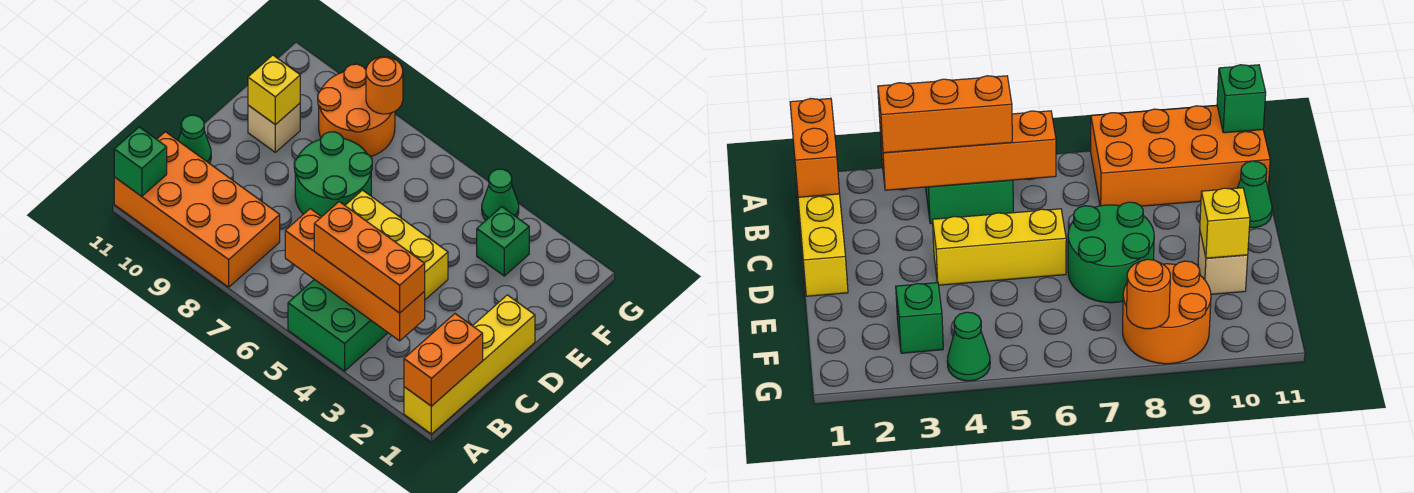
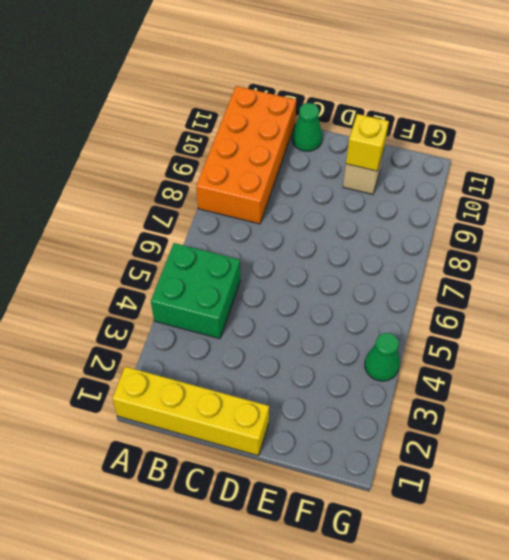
none -> yellow 1x3 brick [345,190,448,300]
none -> green 2x2 round brick [294,132,372,217]
none -> green 1x1 brick [477,207,529,276]

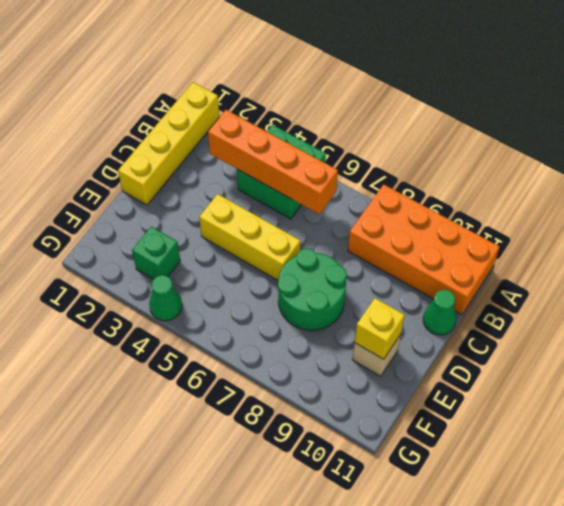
none -> orange 2x2 round brick [318,64,395,157]
none -> orange 1x2 brick [404,314,483,406]
none -> green 1x1 brick [114,127,167,196]

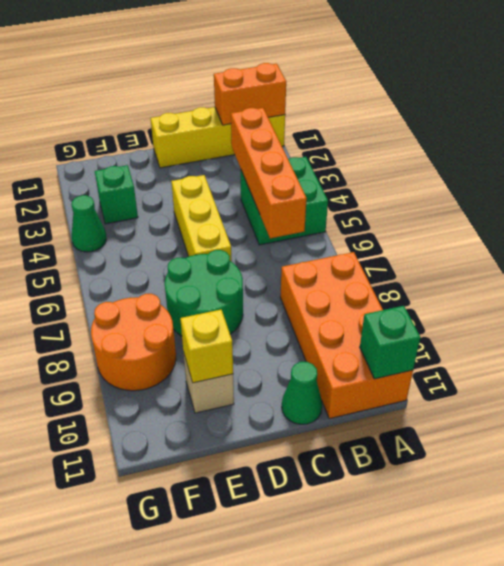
none -> orange 1x1 round brick [366,57,403,114]
none -> orange 1x3 brick [314,202,425,313]

